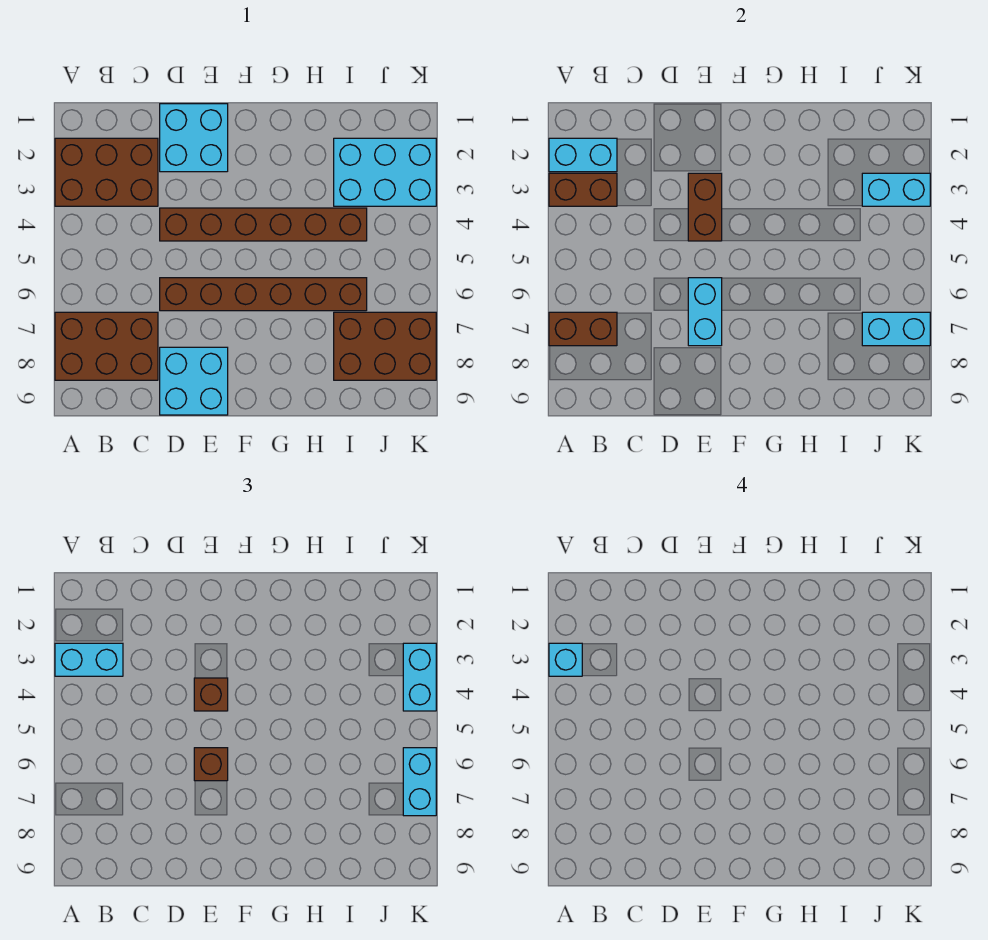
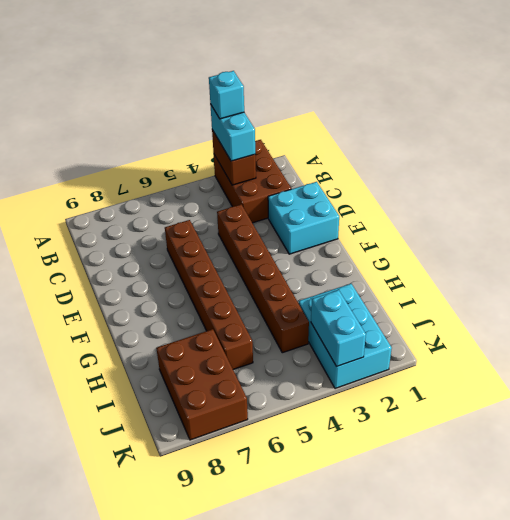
none -> brown 2x3 brick [55,312,158,380]
none -> cyan 2x2 brick [160,347,228,415]
none -> cyan 1x2 brick [549,138,617,172]

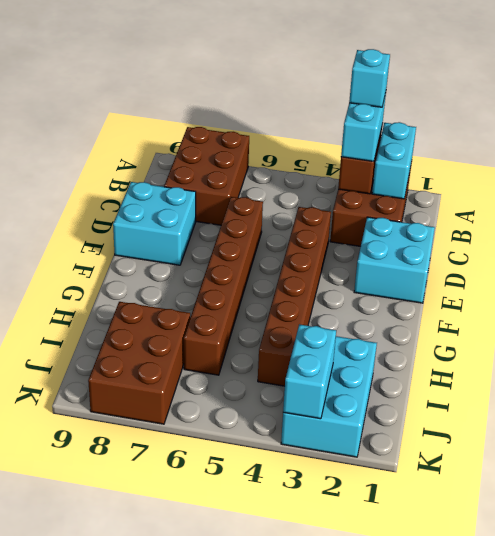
none -> brown 1x2 brick [549,312,617,346]
none -> brown 1x2 brick [688,173,722,241]
none -> cyan 1x2 brick [688,278,722,346]

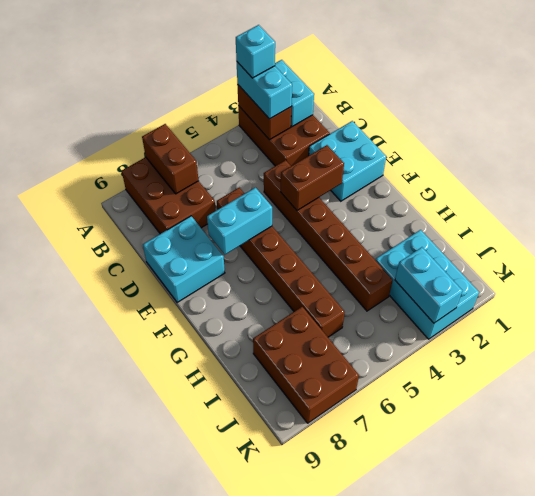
none -> cyan 1x2 brick [862,312,930,346]
none -> brown 1x1 brick [194,678,228,711]
none -> brown 1x1 brick [194,748,228,781]

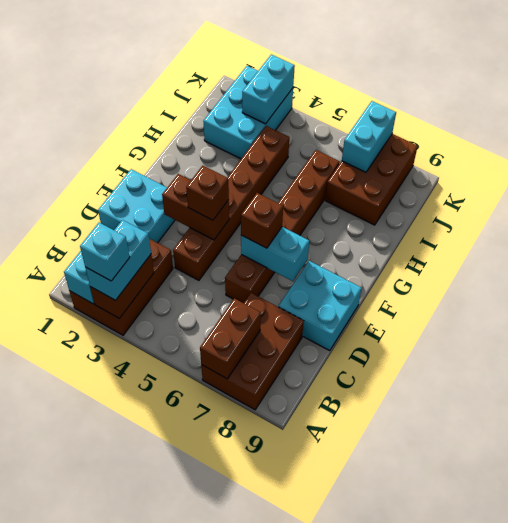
none -> cyan 1x2 brick [403,643,436,711]
none -> cyan 1x2 brick [403,748,436,816]

